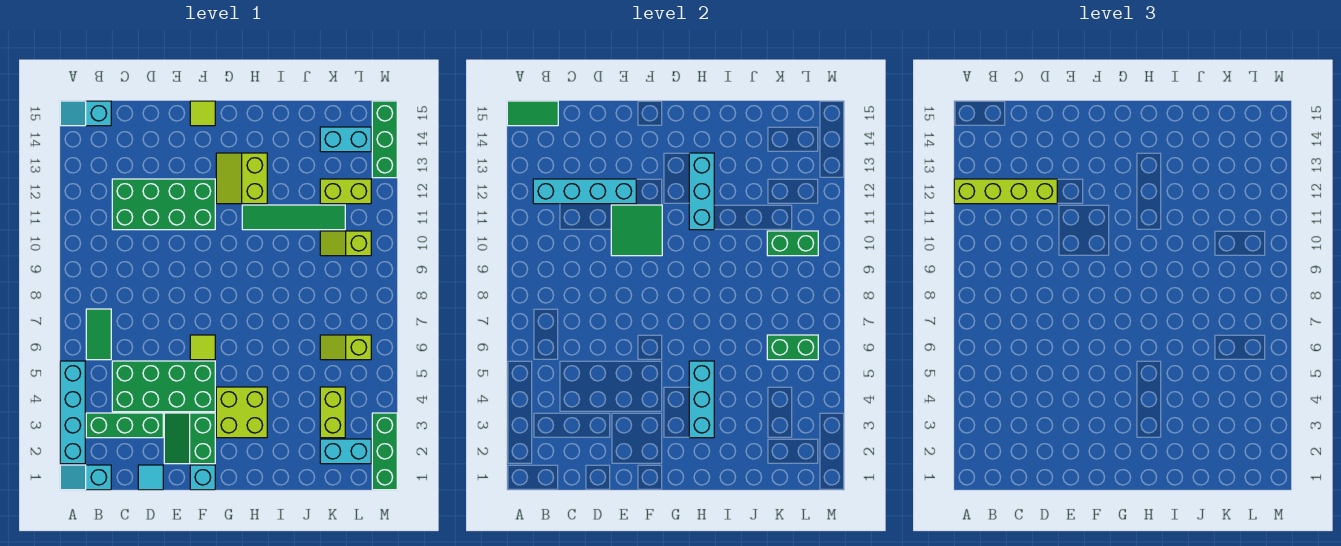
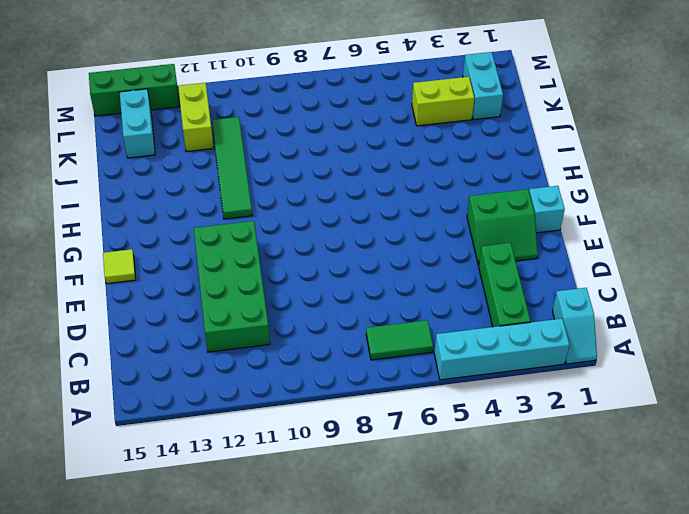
none -> cyan 1x2 slope [60,101,111,126]
none -> green 2x4 brick [112,361,215,412]
none -> cyan 1x1 tile [138,465,163,490]
none -> lime 1x1 tile [190,335,215,360]

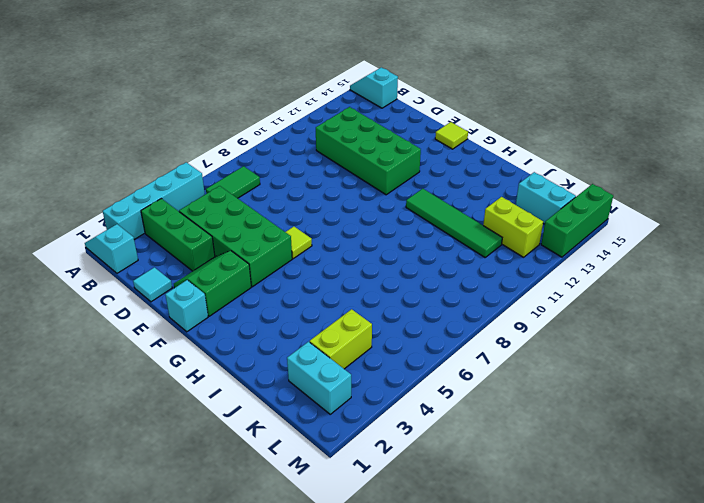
none -> lime 2x2 brick [216,387,267,438]
none -> lime 2x2 slope [216,153,267,204]
none -> lime 1x2 slope [320,335,371,360]
none -> lime 1x2 slope [320,231,371,256]

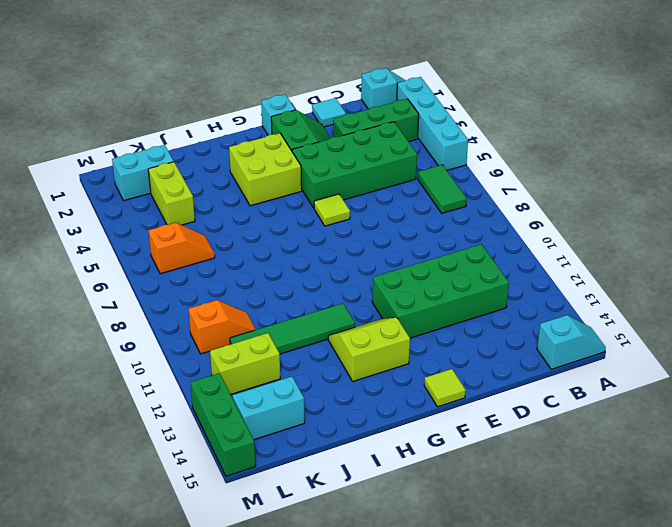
lime 2x2 slope [328,318,410,381] -> lime 2x2 slope turned to [216,153,267,204]
orange 1x2 slope [148,223,215,274] -> lime 1x2 slope [320,335,371,360]
orange 1x2 slope [188,300,256,354] -> lime 1x2 slope [320,231,371,256]
none -> green 1x3 brick [372,413,397,490]
none -> green 1x2 tile [507,101,558,126]
none -> cyan 1x4 brick [533,179,636,204]
none -> green 2x2 tile [611,205,662,256]

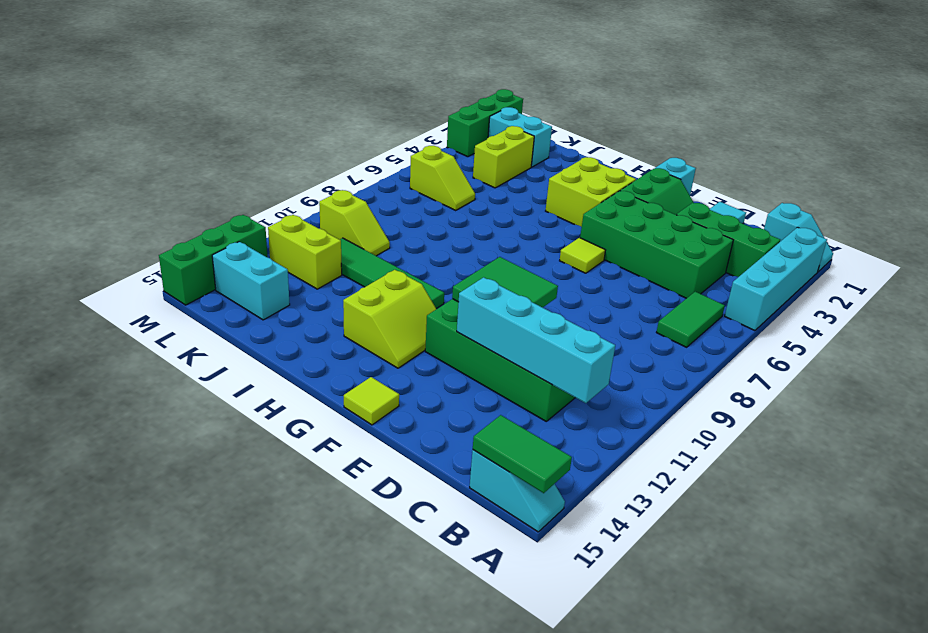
none -> cyan 1x3 brick [689,361,714,438]
none -> cyan 1x3 brick [689,153,714,230]
none -> green 1x2 brick [767,335,818,360]
none -> green 1x2 brick [767,231,818,256]

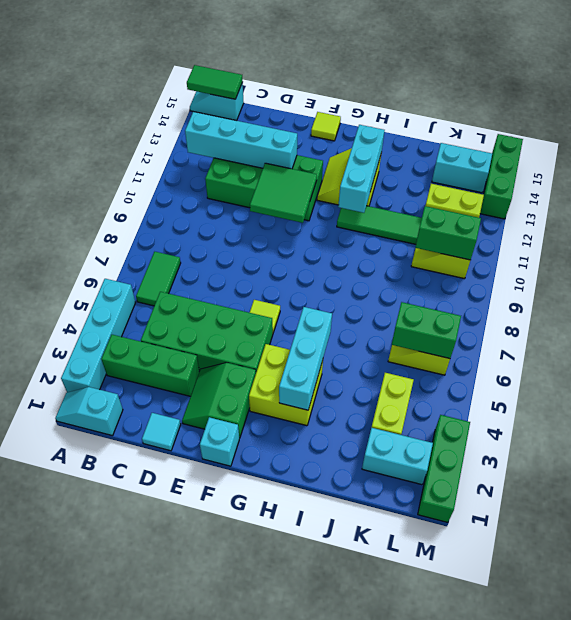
none -> lime 1x4 brick [954,179,1057,204]

